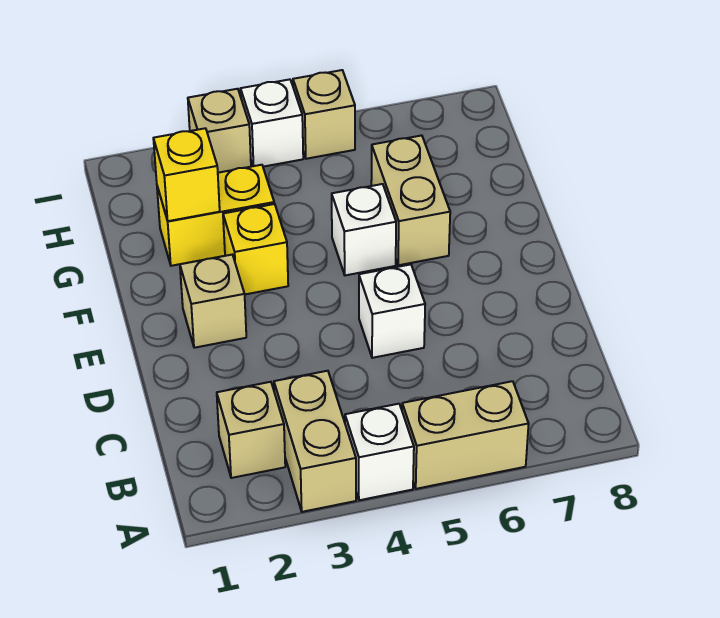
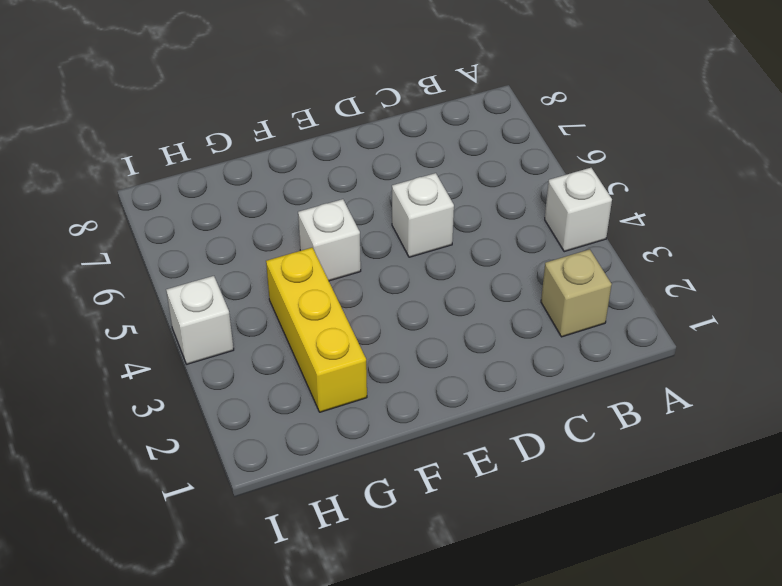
yellow 1x3 brick [266,248,367,412] -> yellow 1x2 brick [157,165,274,266]
none -> tan 1x2 brick [274,371,356,512]
none -> tan 1x2 brick [402,381,529,489]
none -> tan 1x1 brick [180,255,246,348]

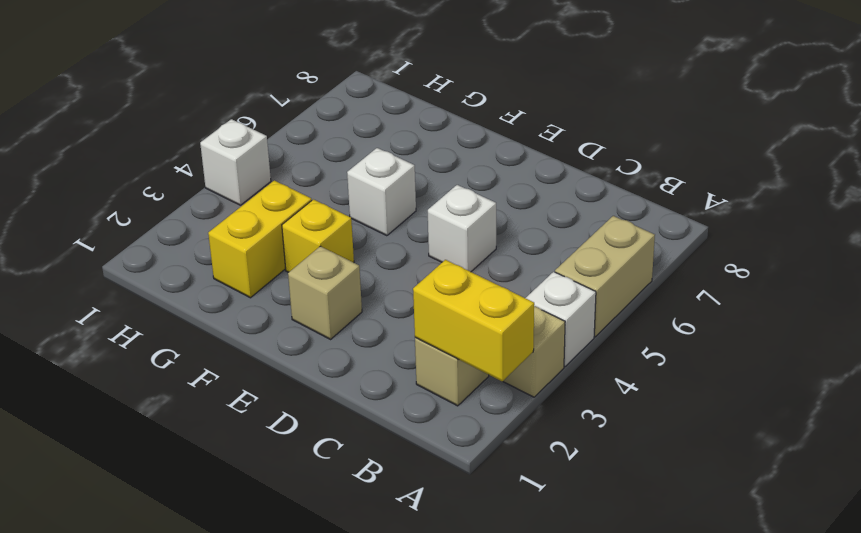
yellow 1x2 brick [413,260,534,382] -> none
none -> tan 1x2 brick [371,135,450,265]
none -> tan 1x1 brick [188,89,251,173]
none -> tan 1x1 brick [293,70,355,159]

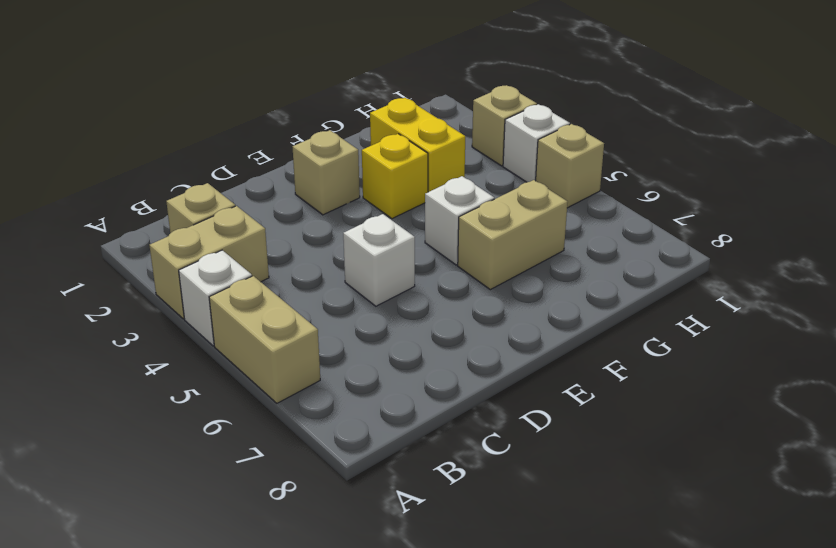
none -> yellow 1x1 brick [153,128,220,221]

